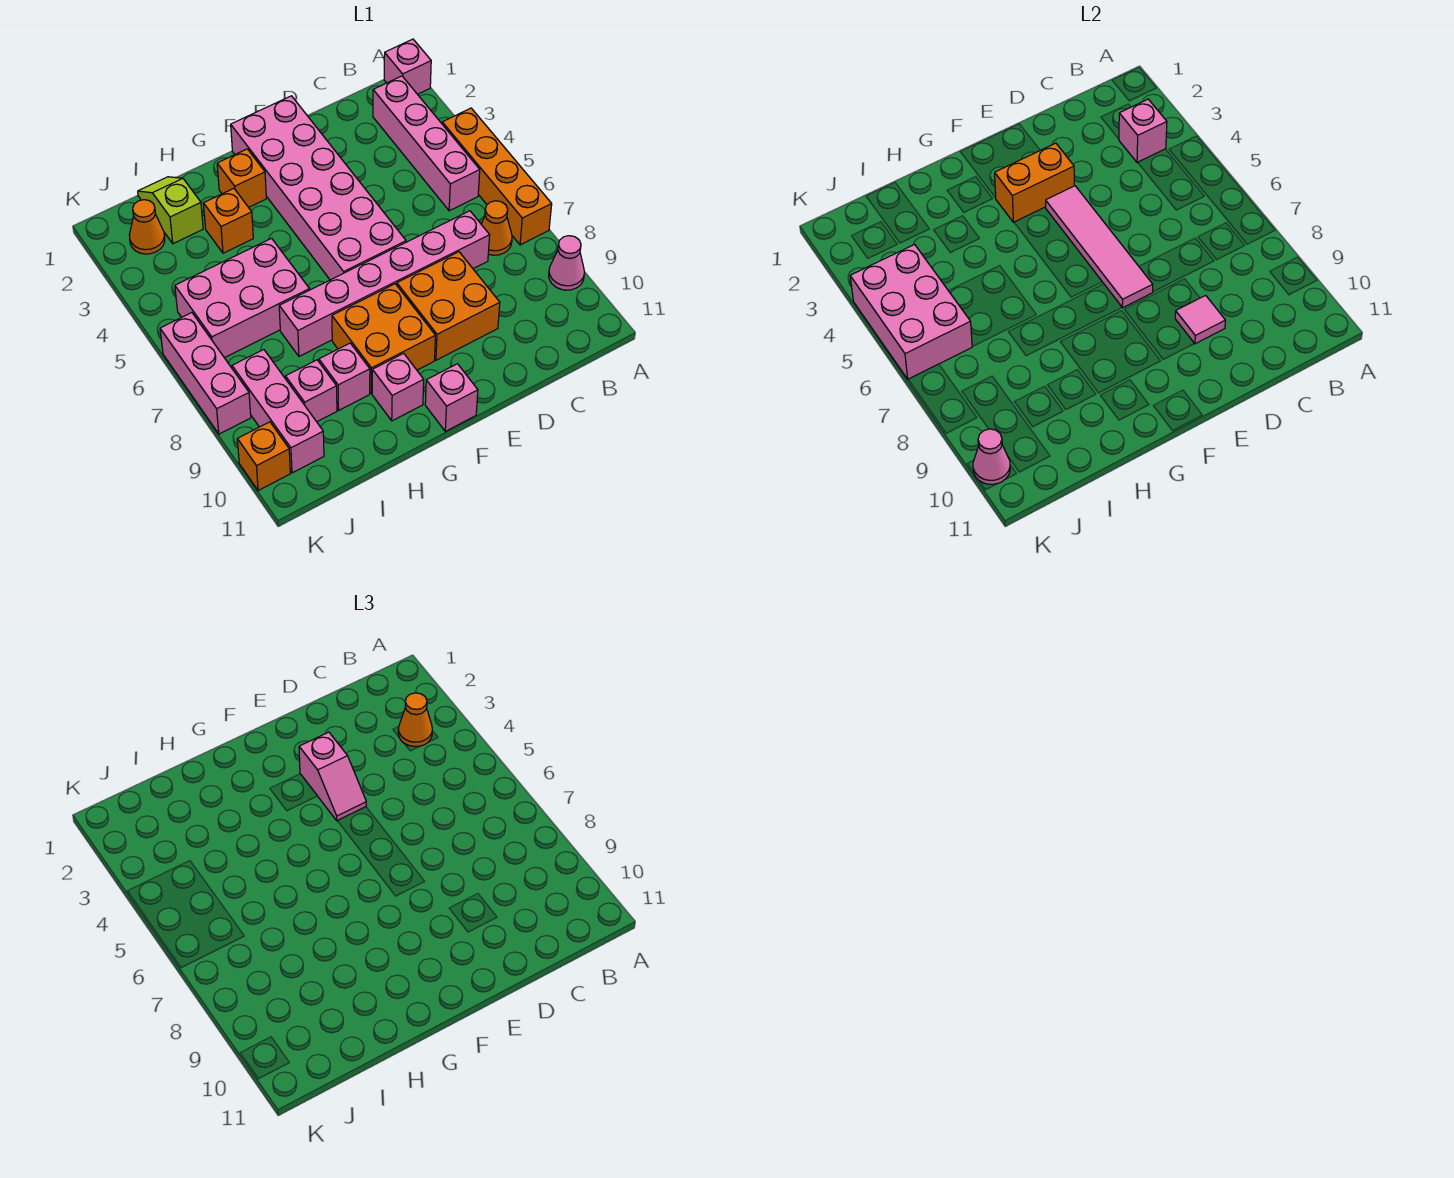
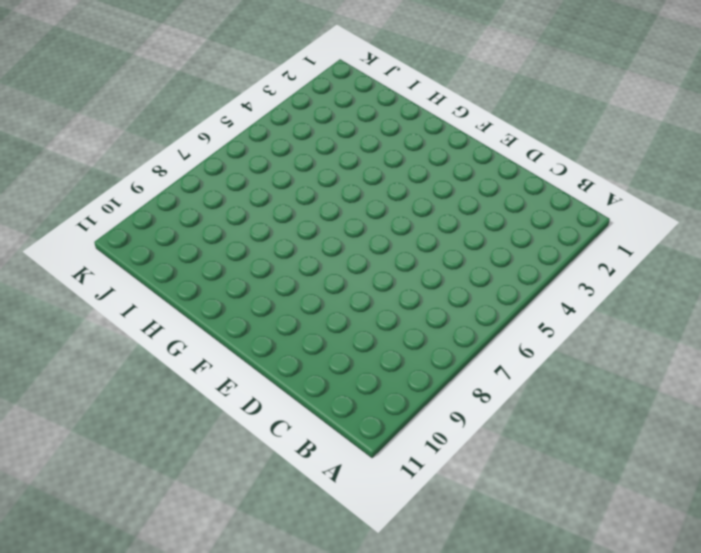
none -> pink 1x1 brick [384,39,431,94]
none -> orange 1x4 brick [442,108,552,245]
none -> pink 1x1 cone [549,236,585,290]

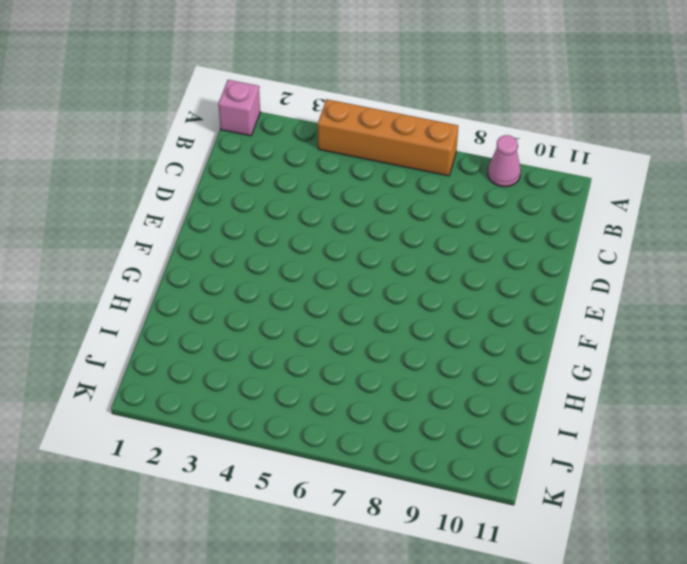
none -> pink 1x4 brick [373,76,480,211]
none -> orange 1x1 cone [481,201,512,255]
none -> pink 1x6 brick [279,211,490,356]

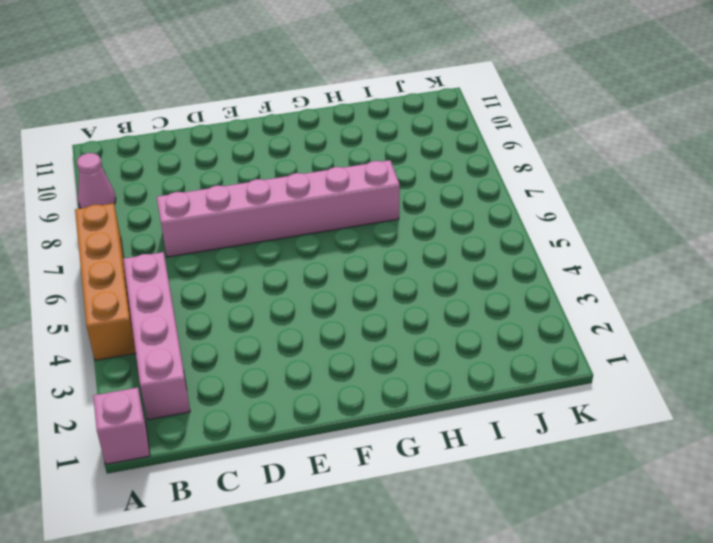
none -> orange 1x1 cone [481,201,512,255]
none -> orange 2x2 brick [397,252,500,360]
none -> pink 2x6 brick [231,96,406,280]

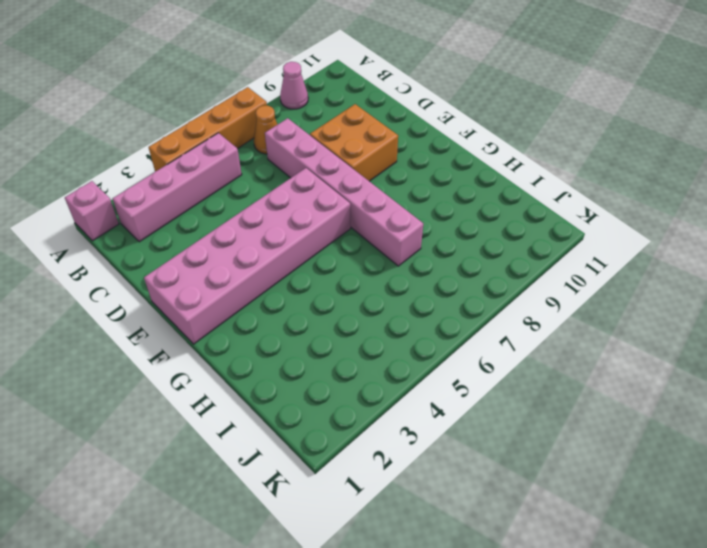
none -> orange 2x2 brick [332,284,435,394]
none -> pink 1x1 brick [425,364,478,431]
none -> orange 1x1 brick [217,149,266,207]

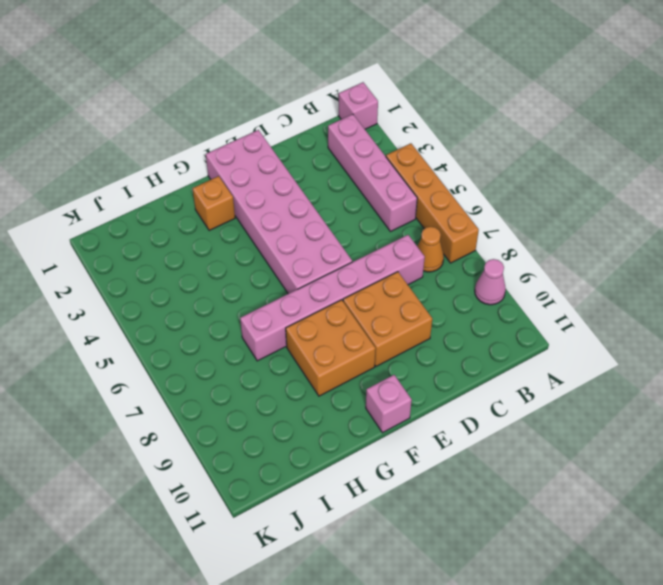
none -> pink 1x1 brick [372,353,424,421]
none -> orange 1x1 brick [203,188,253,253]
none -> pink 2x3 brick [175,238,310,358]

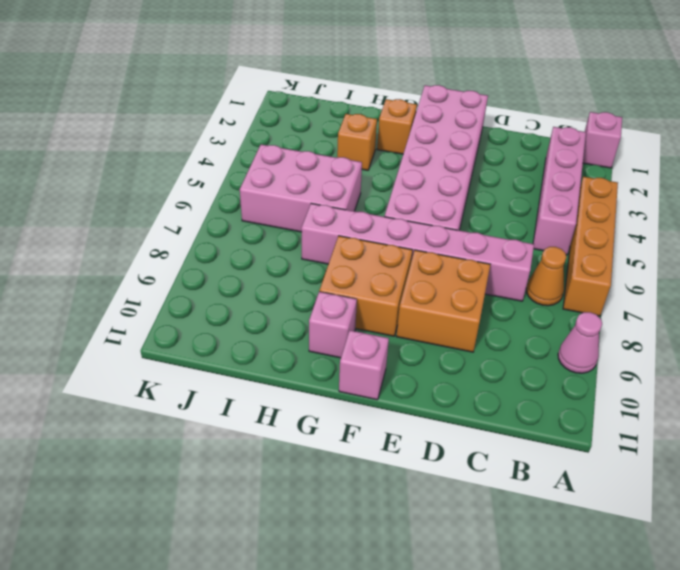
none -> pink 1x1 brick [319,343,370,410]
none -> lime 1x2 slope [138,177,203,244]
none -> pink 1x1 brick [285,360,337,422]

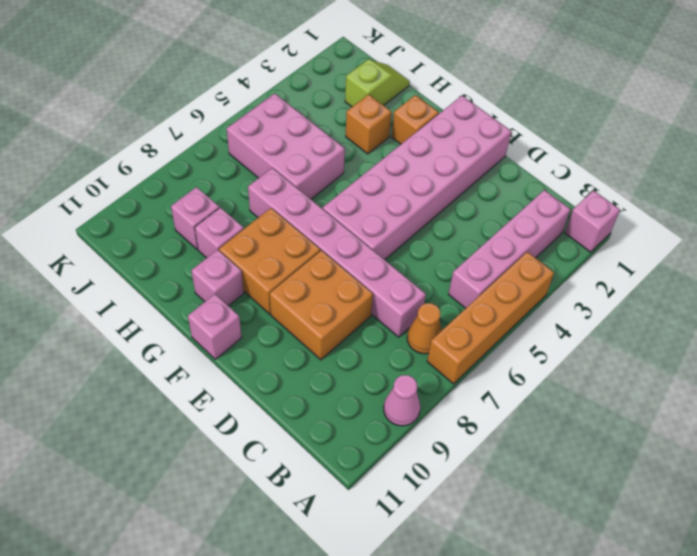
none -> orange 1x1 cone [129,200,165,254]
none -> pink 1x3 brick [232,350,324,473]
none -> pink 1x3 brick [160,313,251,434]

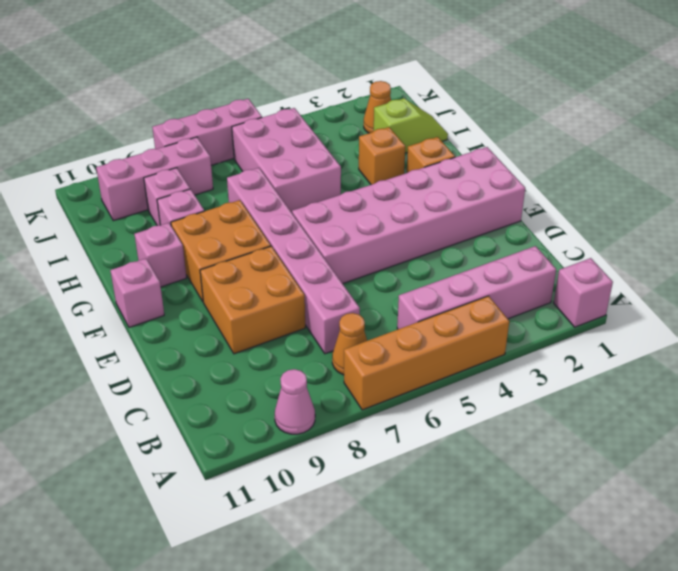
none -> orange 1x1 brick [237,422,290,491]
none -> pink 1x1 brick [1119,99,1167,163]
none -> pink 1x1 tile [1175,295,1226,344]

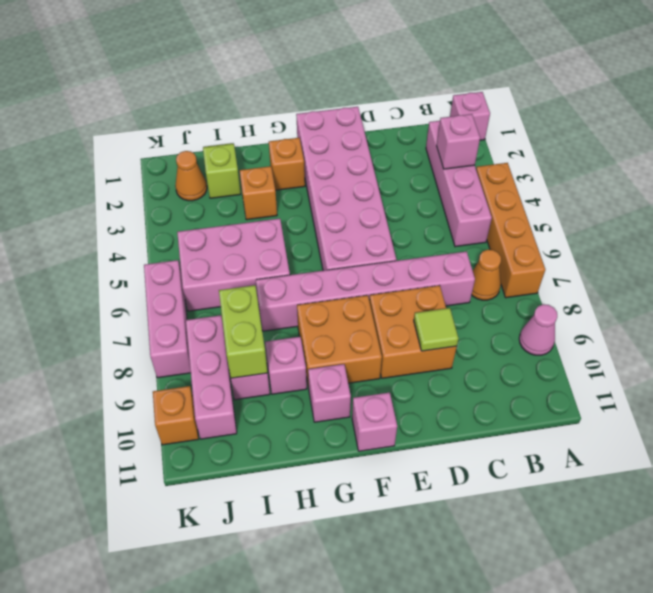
lime 1x1 tile [414,308,459,351] -> pink 1x1 tile [1175,295,1226,344]
lime 1x2 brick [219,285,267,378] -> none
none -> orange 1x2 brick [995,143,1074,222]
none -> pink 1x4 tile [1046,186,1153,308]
none -> pink 2x3 brick [850,244,973,379]

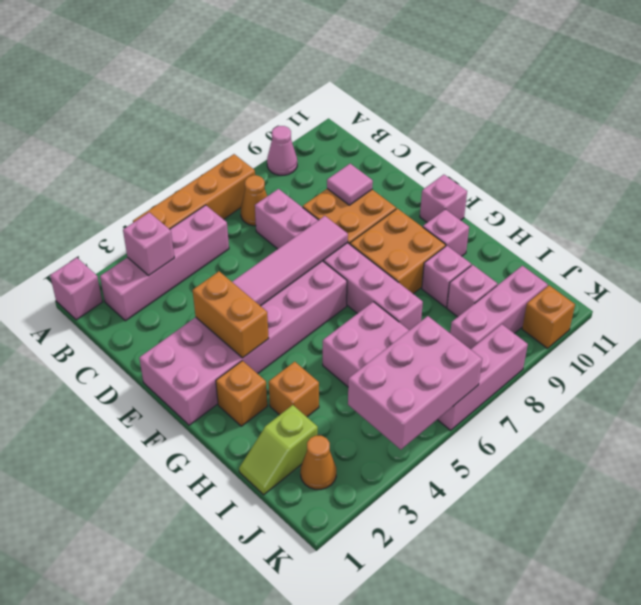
none -> pink 1x1 cone [973,429,1010,484]
none -> orange 1x1 cone [398,693,432,747]
none -> pink 1x2 slope [299,732,366,821]

